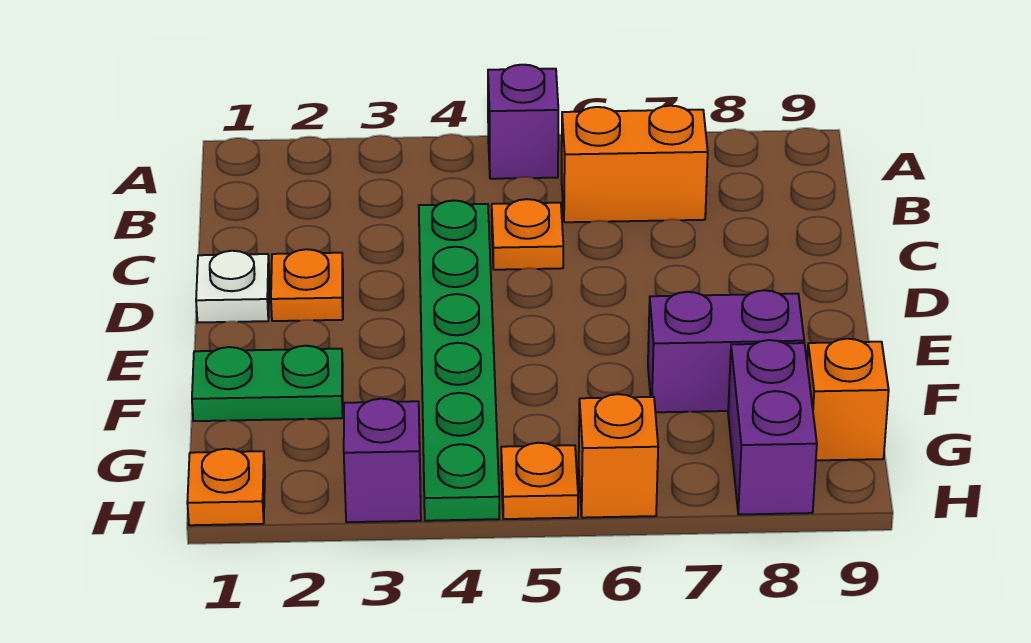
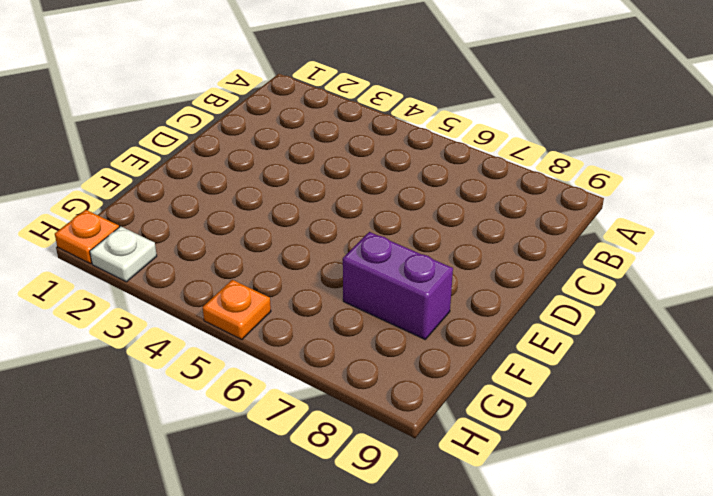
white 1x1 plate [90,226,157,282] -> white 1x1 plate moved to [196,251,269,323]
none -> purple 1x1 brick [488,65,558,179]
none -> orange 1x2 brick [562,106,708,222]
none -> green 1x6 plate [419,200,499,521]

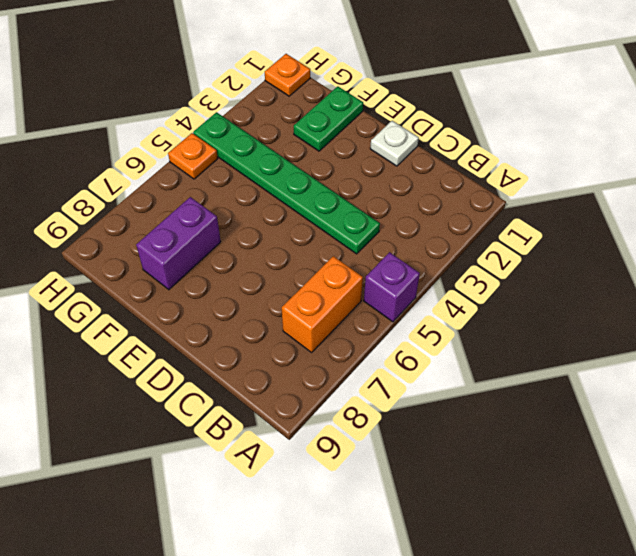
none -> orange 1x1 plate [492,199,563,270]
none -> orange 1x1 plate [271,249,343,321]
none -> purple 1x2 brick [728,340,817,515]

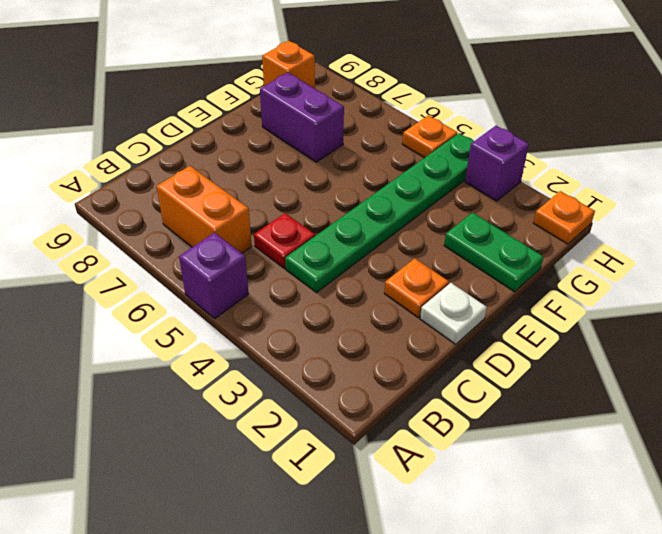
red 1x1 plate [254,213,315,268] -> orange 1x1 plate [492,199,563,270]
none -> purple 1x2 brick [728,340,817,515]
none -> orange 1x1 brick [579,394,658,518]

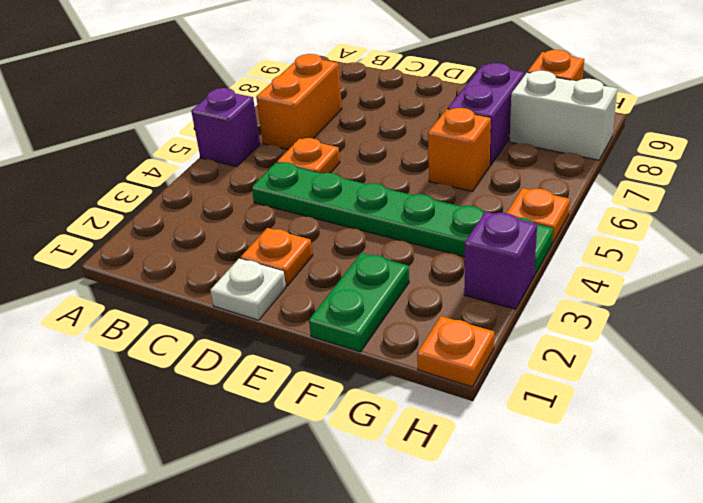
orange 1x1 brick [428,108,491,191] -> orange 1x1 brick moved to [579,394,658,518]
white 1x2 brick [510,71,617,160] -> purple 1x2 brick [728,340,817,515]

